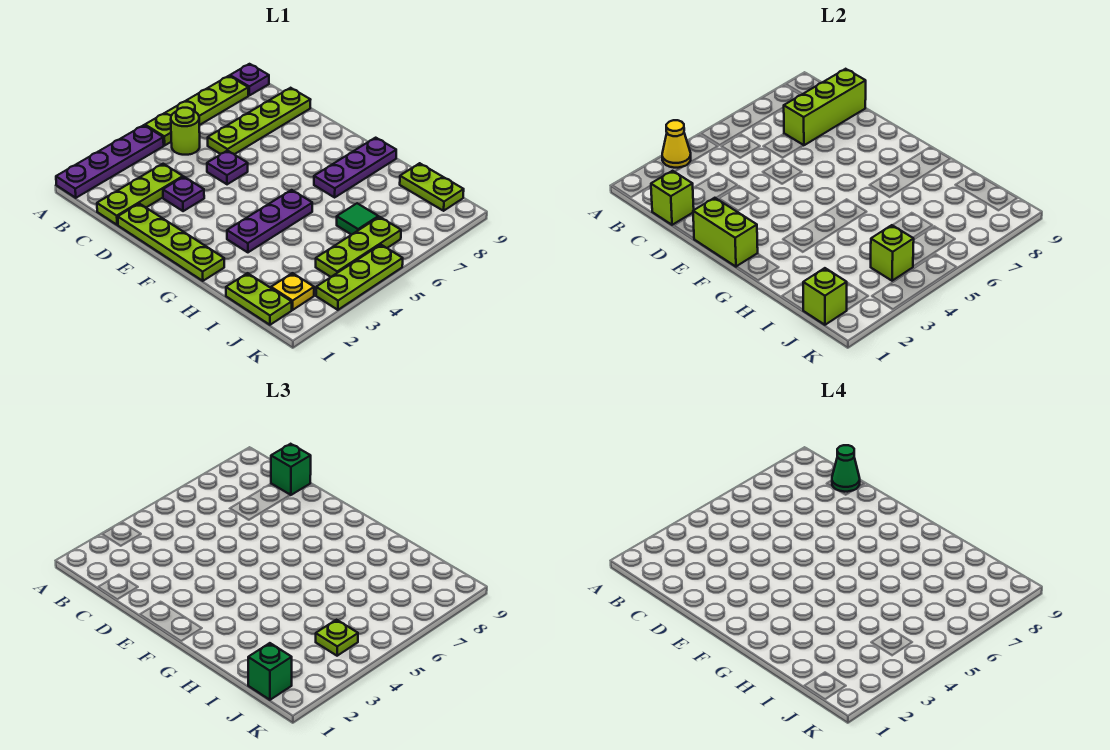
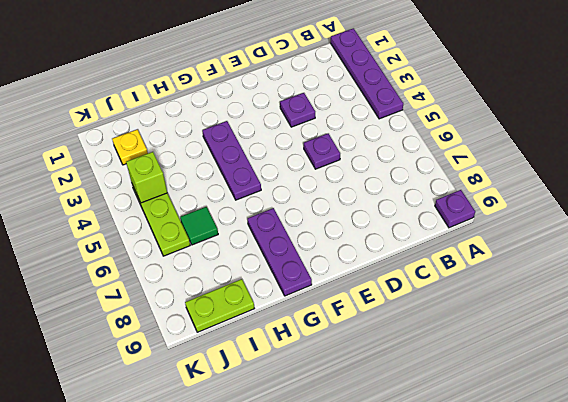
none -> lime 1x4 plate [145,76,248,145]
none -> lime 1x1 round brick [171,108,200,155]
none -> lime 1x3 plate [97,164,183,225]

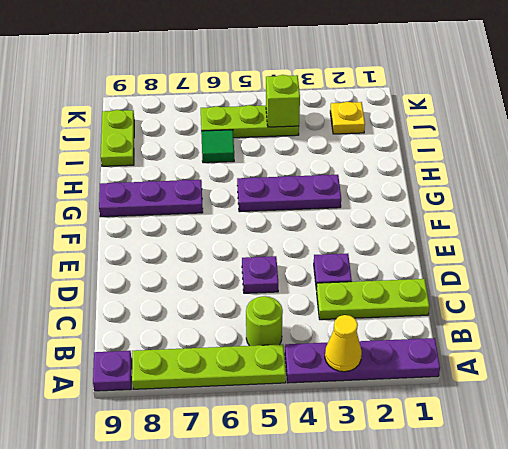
none -> lime 1x4 plate [208,88,310,154]
none -> lime 1x4 plate [118,204,224,281]
none -> lime 1x2 plate [226,273,292,325]

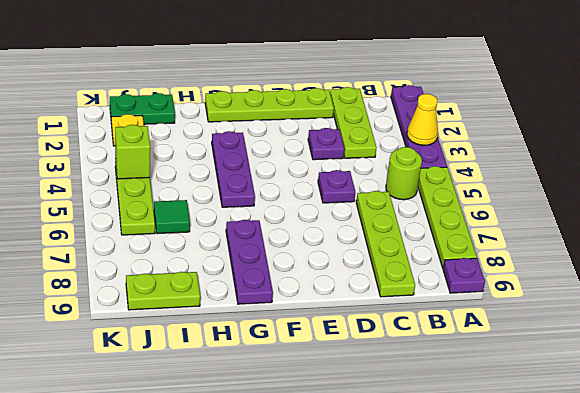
green 1x2 plate [110,93,175,124] -> lime 1x2 plate [226,273,292,325]
none -> lime 1x3 plate [316,245,403,310]
none -> lime 1x1 brick [651,171,694,225]
none -> lime 1x3 brick [783,69,866,145]

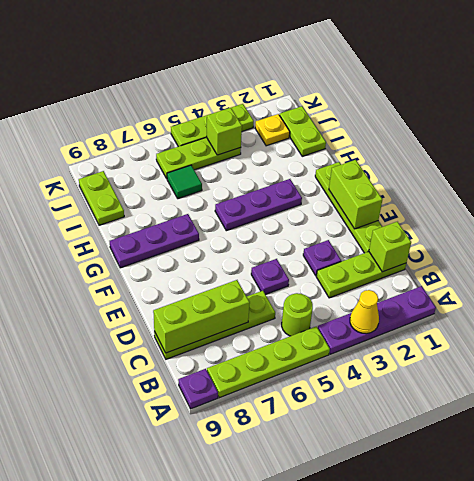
none -> lime 1x1 brick [803,268,847,325]
none -> green 1x1 brick [271,444,311,495]
none -> green 1x1 brick [248,643,292,700]

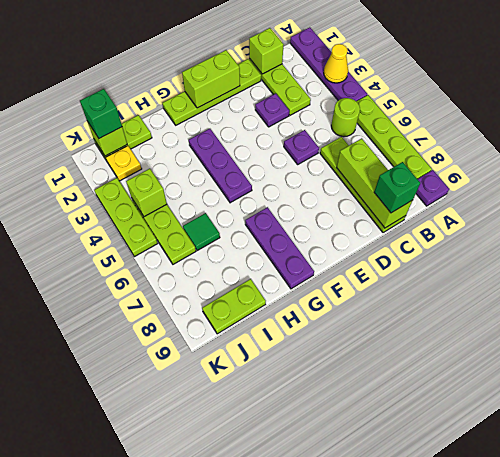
none -> lime 1x1 plate [316,620,358,656]
none -> green 1x1 cone [832,445,860,492]

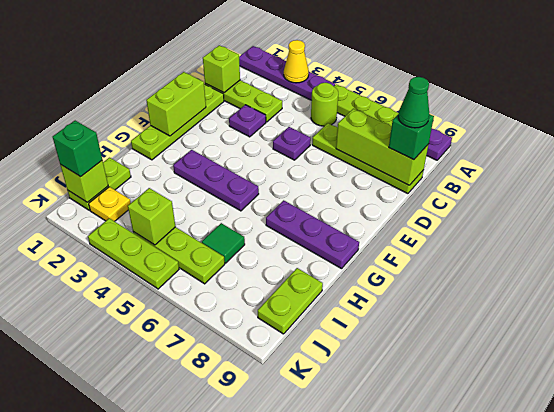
none -> lime 1x1 plate [316,620,358,656]

